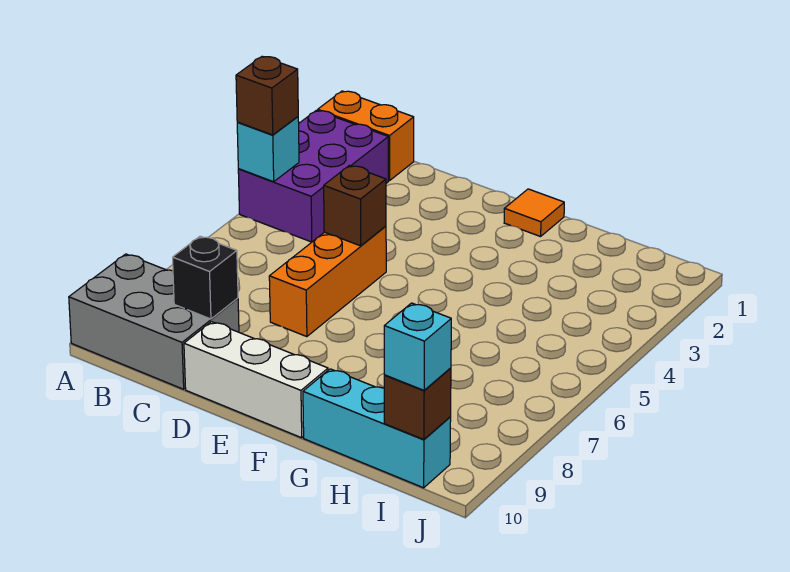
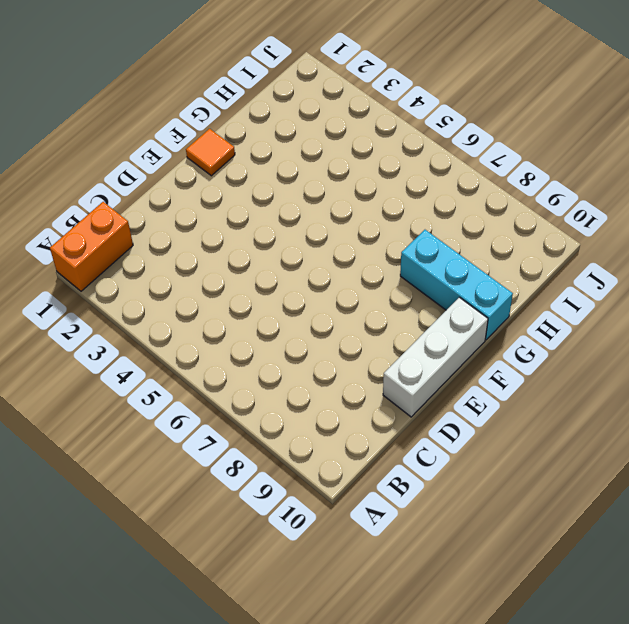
cyan 1x3 brick [400,230,513,340] -> cyan 1x3 brick turned to [303,369,451,488]
none -> purple 2x3 brick [238,110,388,242]
none -> grey 2x3 brick [69,254,239,389]
none -> orange 1x3 brick [269,226,386,337]

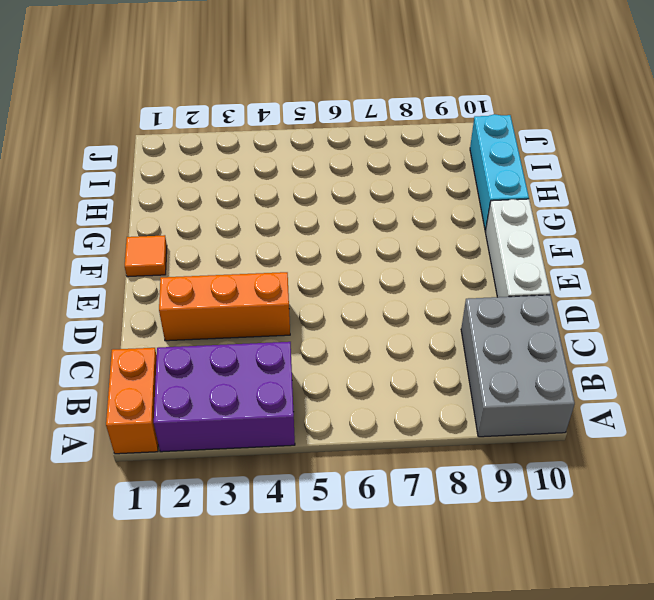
orange 1x3 brick [159,272,290,341] -> orange 1x3 brick moved to [269,226,386,337]
none -> cyan 1x1 brick [237,117,299,182]
none -> black 1x1 brick [173,236,238,319]
none -> brown 1x1 brick [324,166,386,246]

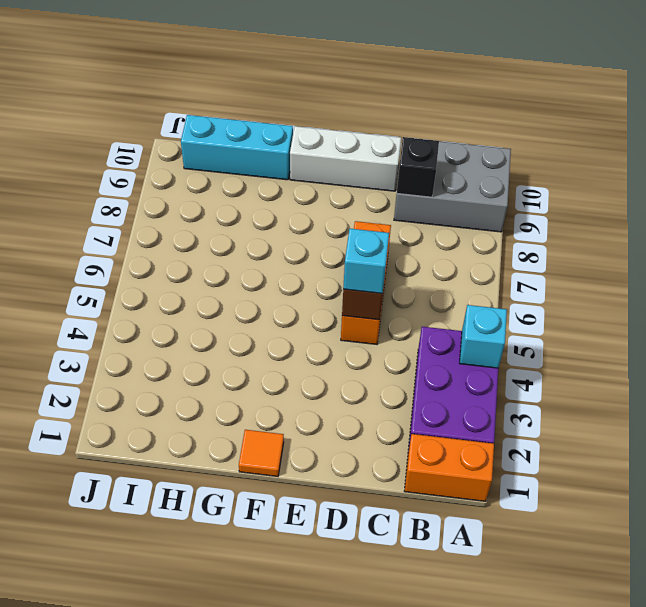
cyan 1x1 brick [343,229,389,293] -> cyan 1x1 brick moved to [384,303,451,390]
none -> brown 1x1 brick [384,368,451,439]
none -> brown 1x1 brick [236,56,298,135]

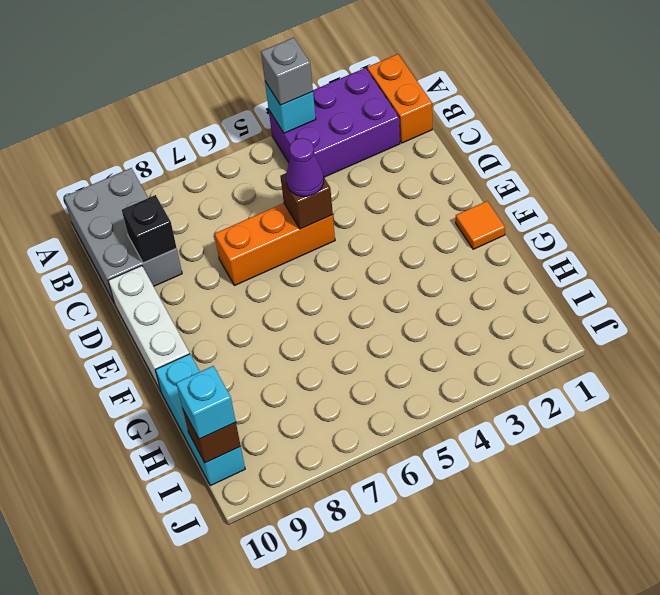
grey 1x1 brick [261,38,313,105] -> brown 1x1 brick [236,56,298,135]
purple 1x1 cone [286,138,324,196] -> none

